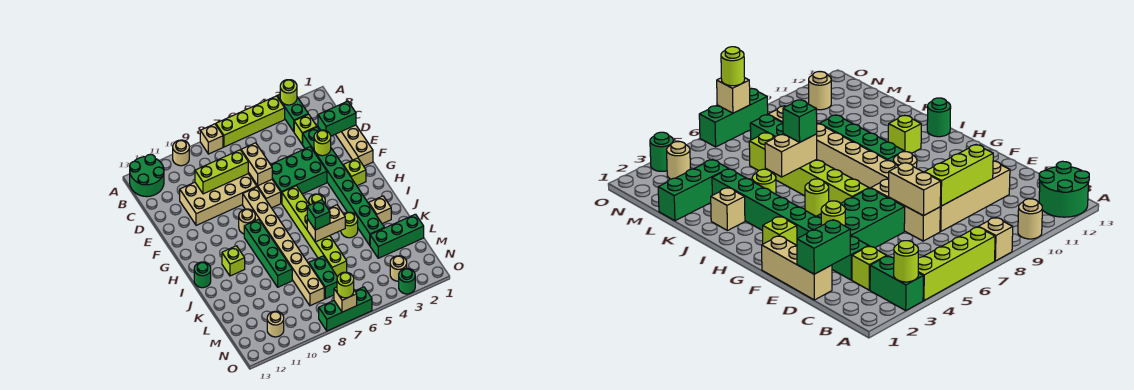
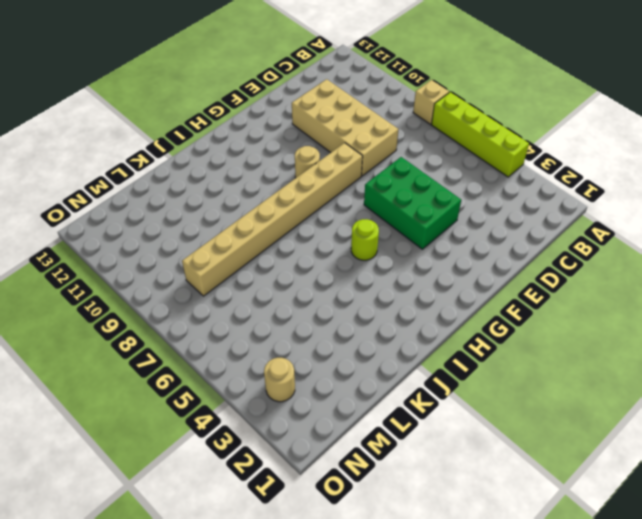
none -> green 1x2 brick [277,95,308,132]
none -> tan 1x1 round brick [173,140,189,166]
none -> green 2x2 round brick [130,154,164,197]
none -> lime 1x1 brick [294,114,317,144]

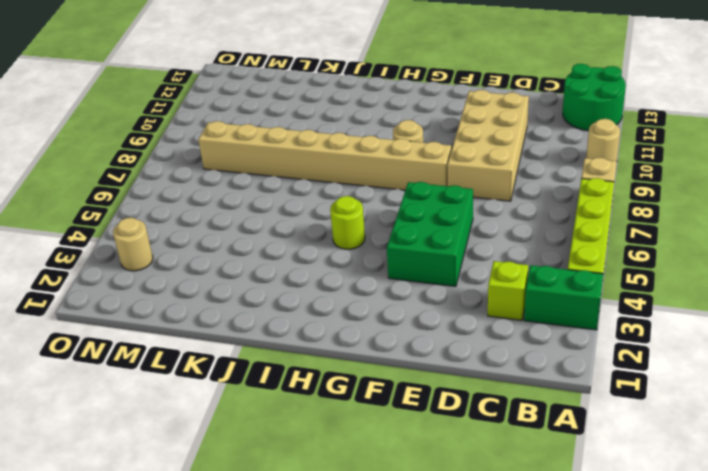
none -> tan 1x3 brick [335,125,373,166]
none -> green 1x8 brick [302,127,384,245]
none -> tan 1x3 brick [248,172,281,208]
none -> lime 1x1 brick [343,158,366,186]

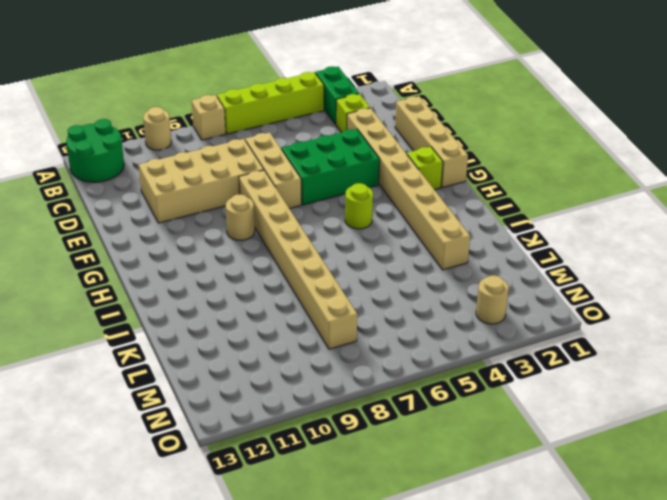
tan 1x4 brick [395,96,468,187] -> tan 1x3 brick [335,125,373,166]
tan 1x8 brick [347,108,470,270] -> green 1x8 brick [302,127,384,245]
none -> lime 1x6 brick [282,186,347,277]
none -> green 1x4 brick [244,219,292,287]
none -> lime 1x1 brick [222,246,245,276]
none -> green 1x1 round brick [194,262,211,288]

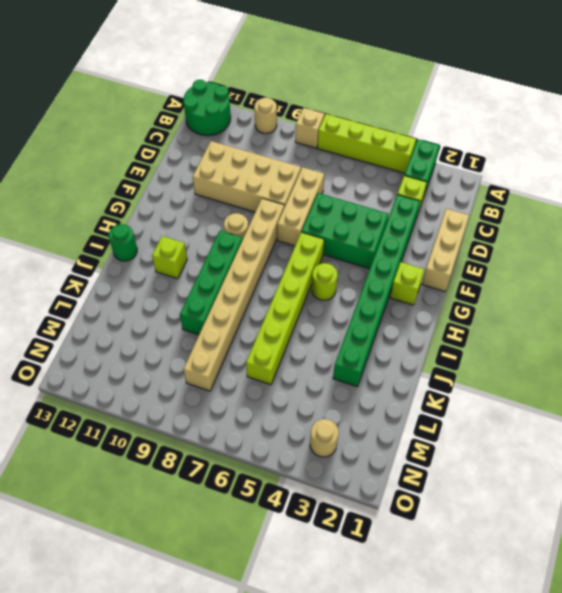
none -> tan 1x1 brick [369,196,391,224]
none -> lime 1x1 round brick [341,212,358,238]
none -> green 1x3 brick [370,214,424,258]
none -> green 1x2 brick [309,256,337,299]

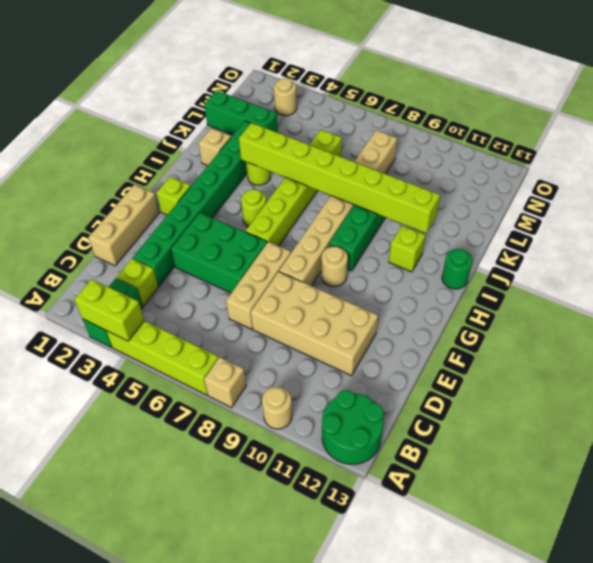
lime 1x2 brick [74,279,144,341] -> lime 1x1 round brick [280,80,297,105]
lime 1x8 brick [239,123,440,233] -> tan 1x2 brick [307,205,345,242]
none -> green 1x2 brick [309,256,337,299]
none -> tan 1x1 round brick [267,311,284,337]
none -> green 1x1 round brick [399,268,415,294]
none -> green 1x3 brick [319,287,372,331]

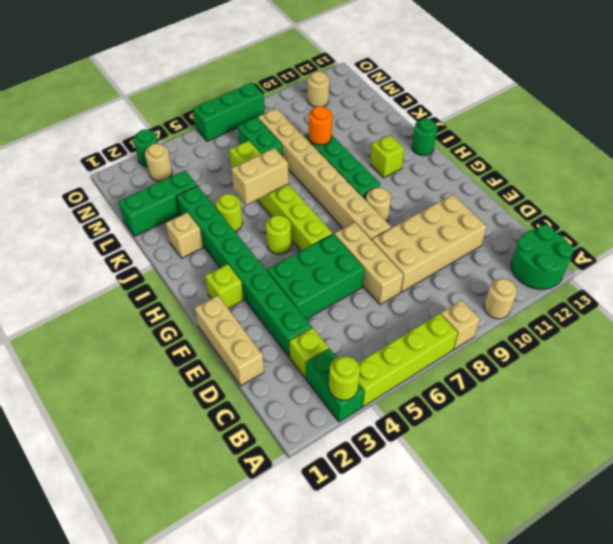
orange 1x1 round brick [309,106,332,145] -> none
none -> green 1x2 brick [318,101,356,136]
none -> tan 1x2 brick [241,143,272,185]
none -> lime 1x3 brick [195,150,248,194]
none -> lime 1x1 round brick [314,130,331,156]

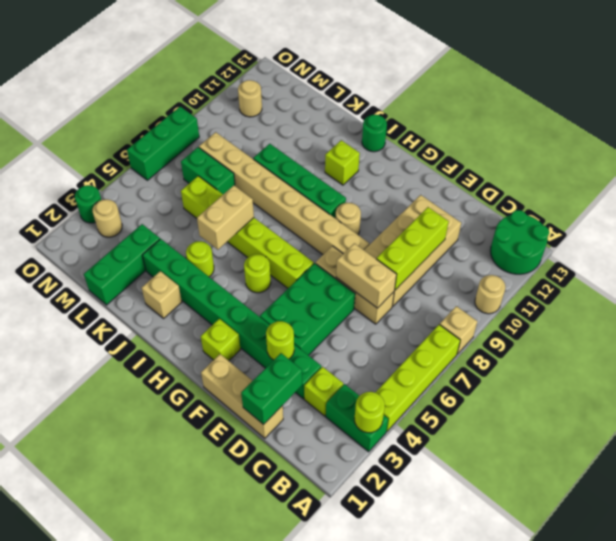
none -> tan 1x1 brick [334,287,357,312]
none -> green 1x1 brick [307,200,330,230]
none -> lime 1x1 round brick [337,272,354,298]

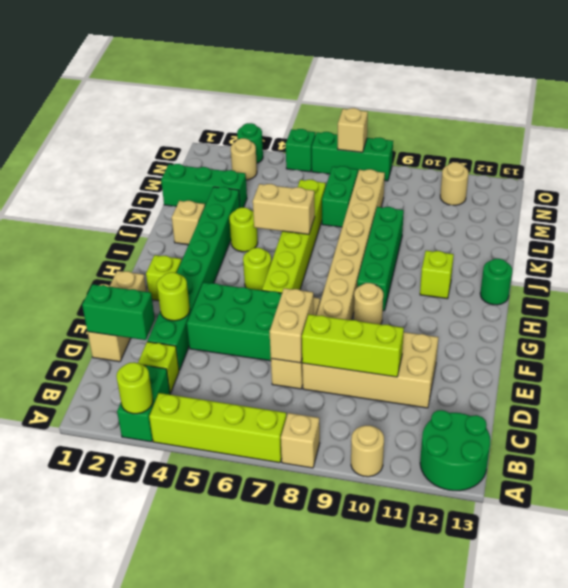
green 1x1 brick [286,129,315,172] -> green 1x1 brick moved to [307,200,330,230]
none -> lime 1x1 round brick [337,272,354,298]

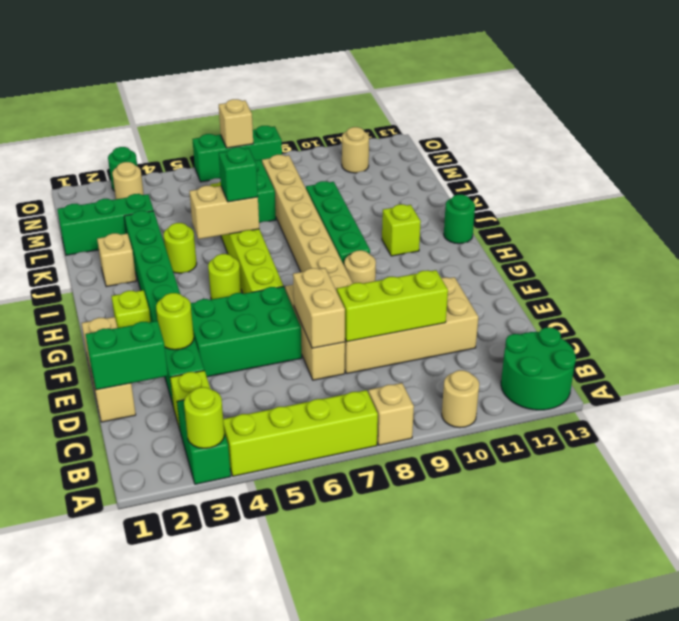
none -> lime 1x1 round brick [337,272,354,298]

